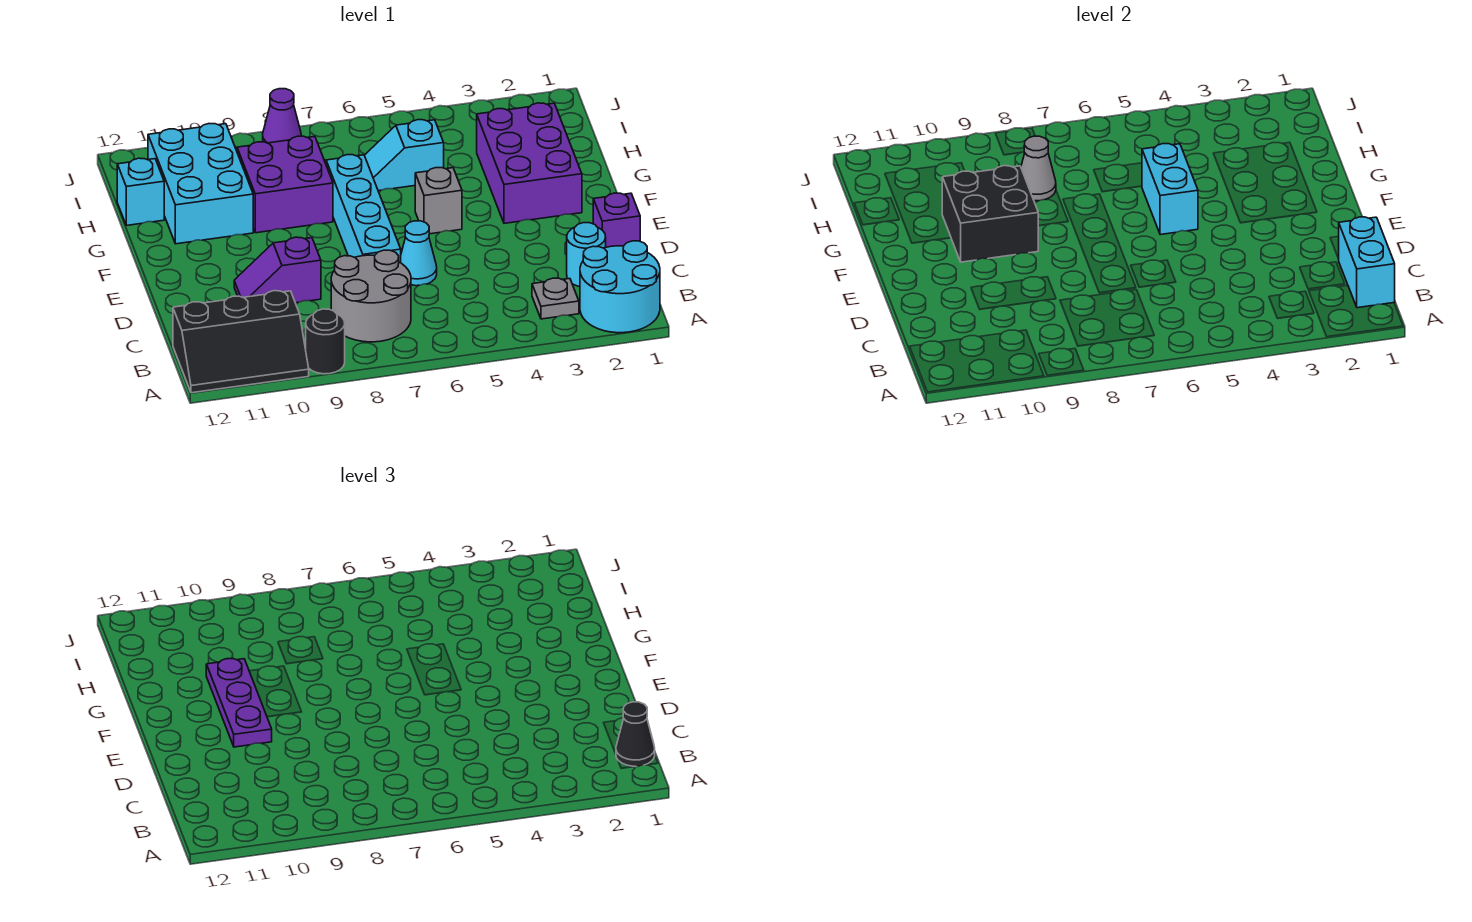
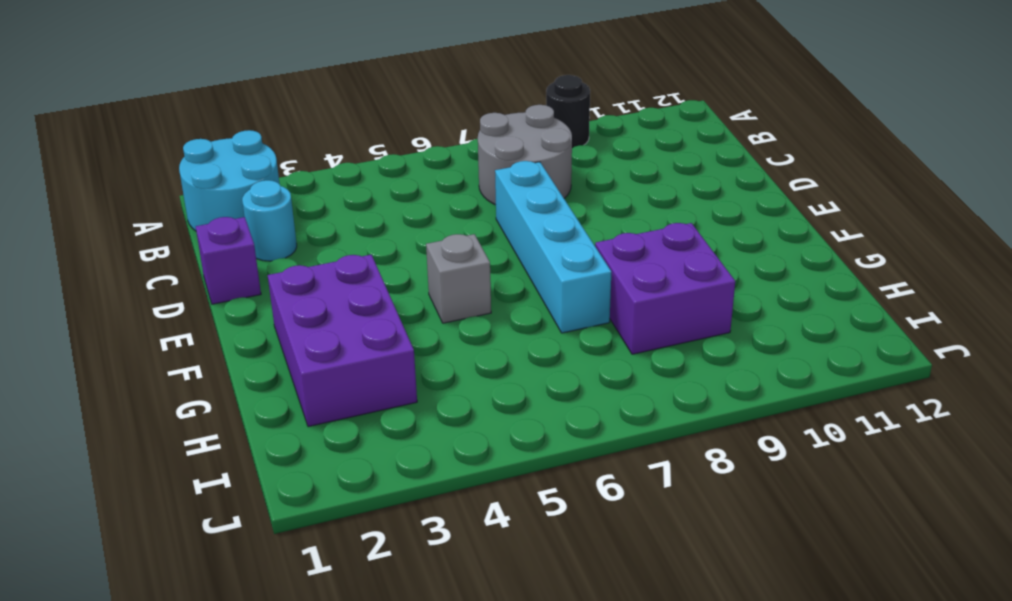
none -> black 2x3 slope [173,291,309,393]
none -> grey 1x1 plate [532,278,579,319]
none -> cyan 1x1 cone [401,221,437,286]

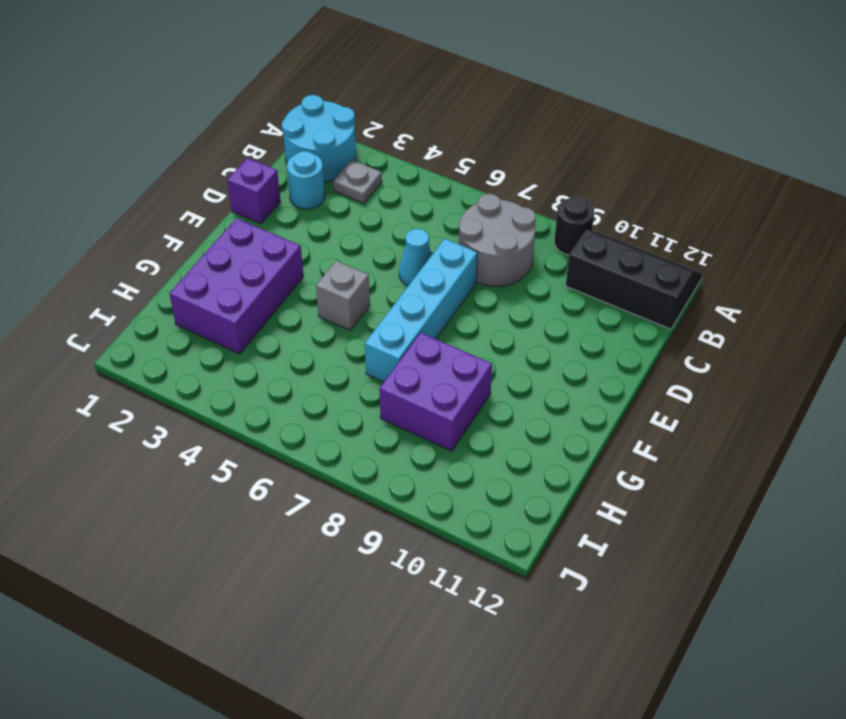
none -> purple 1x2 slope [234,237,321,303]
none -> cyan 2x3 brick [148,124,253,244]
none -> cyan 1x2 slope [364,120,444,191]

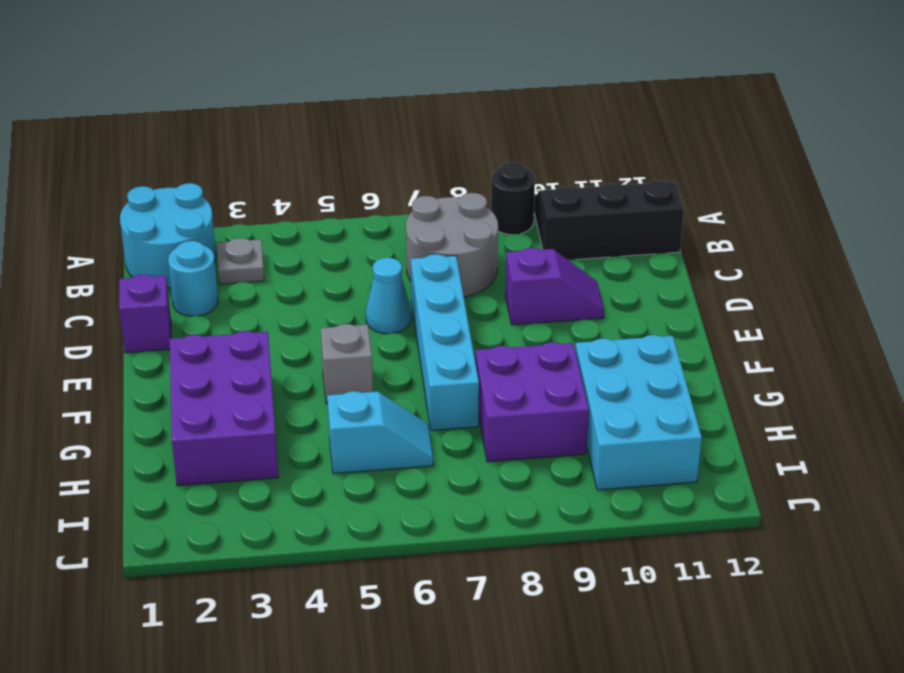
none -> cyan 1x1 brick [117,158,164,225]
none -> purple 1x1 cone [263,89,301,143]
none -> cyan 1x2 brick [1339,217,1395,308]

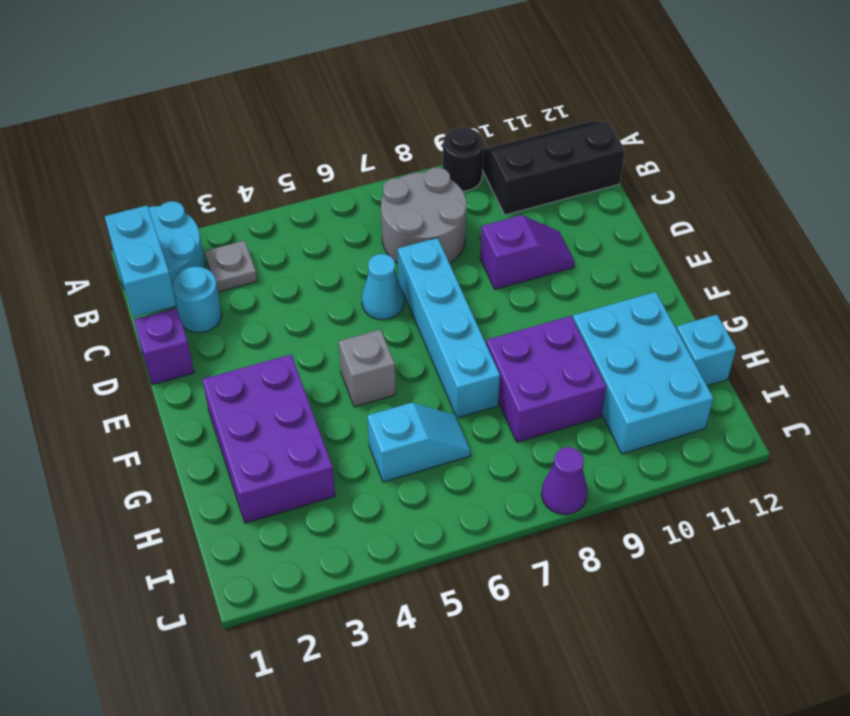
none -> cyan 1x2 brick [1142,144,1198,235]
none -> black 2x2 brick [942,166,1038,262]
none -> grey 1x1 cone [1021,136,1056,201]

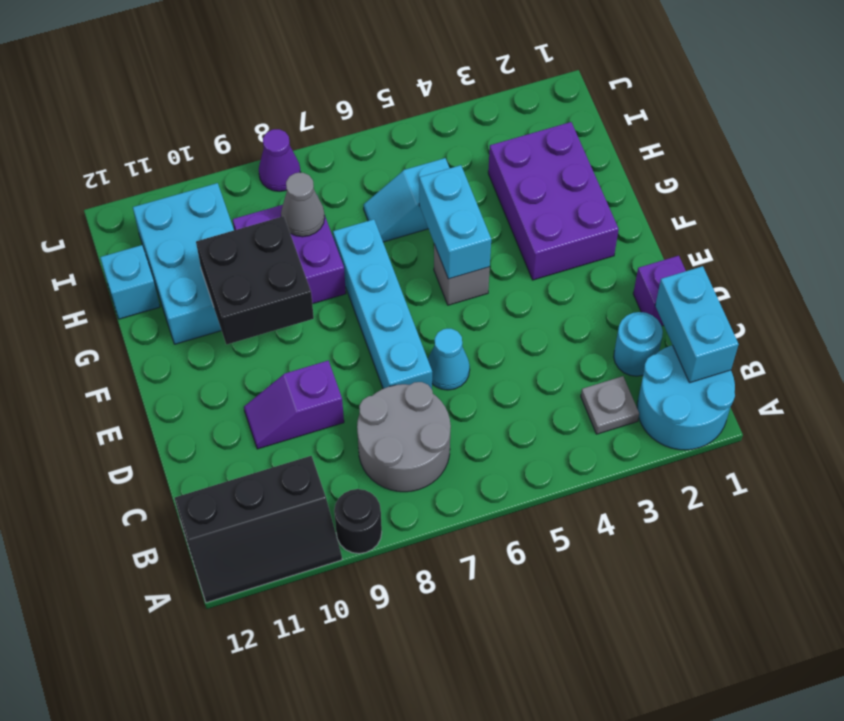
none -> black 1x1 cone [616,702,655,767]
none -> purple 1x3 plate [206,659,272,747]

